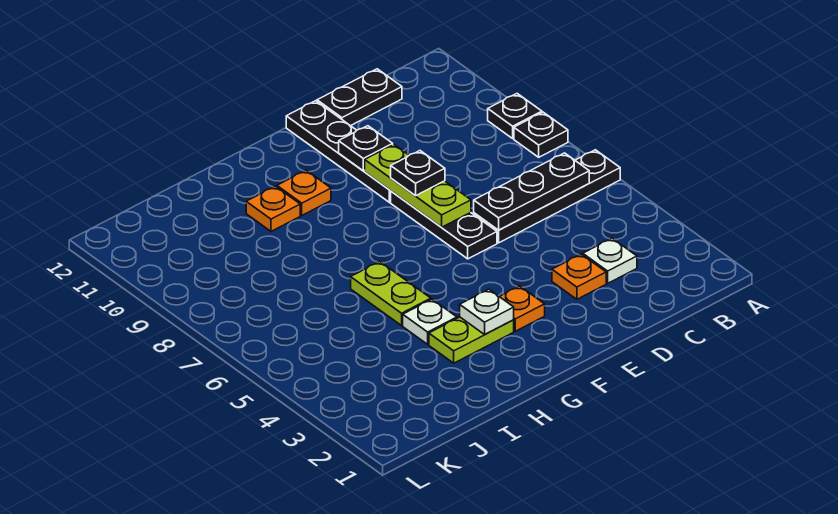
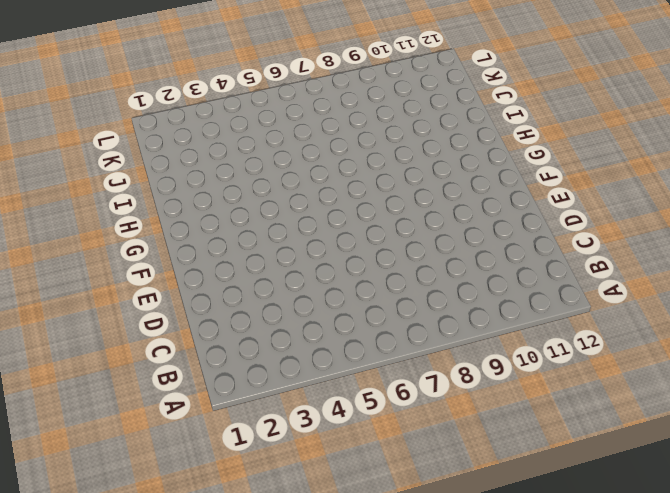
none -> black 1x4 plate [474,150,620,243]
none -> black 1x1 plate [514,112,568,157]
none -> black 1x1 plate [488,94,542,138]

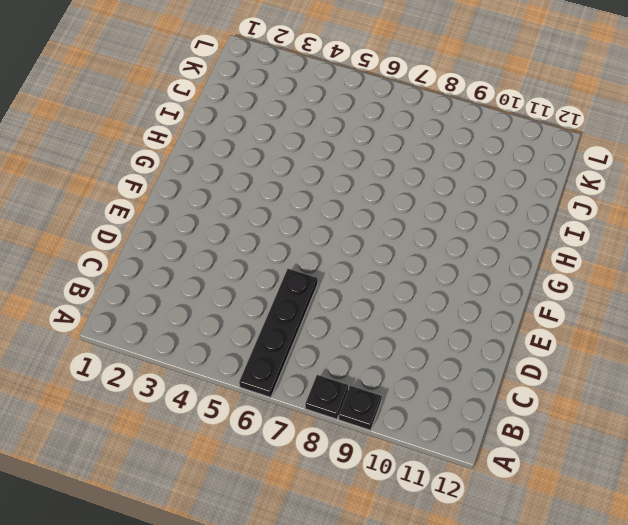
none -> white 1x1 plate [583,238,637,283]
none -> black 1x2 plate [317,69,402,126]
none -> orange 1x1 plate [552,254,606,299]

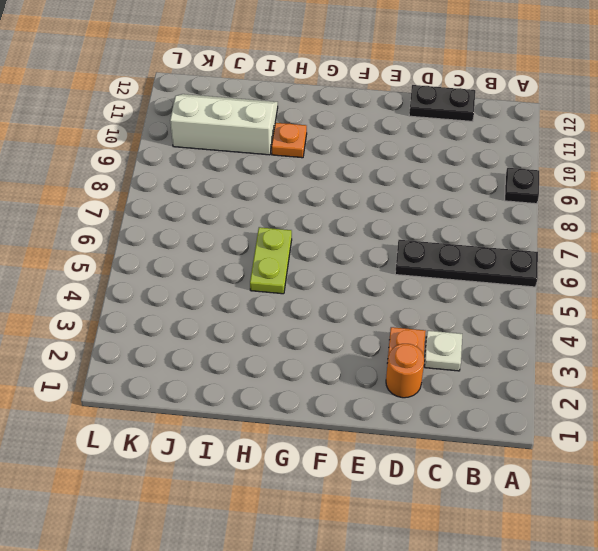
orange 1x1 round brick [386,344,424,398] -> none
white 2x3 slope [170,94,278,155] -> none
none -> black 1x1 plate [514,112,568,157]
none -> black 1x3 plate [391,191,497,259]
none -> black 1x4 plate [286,101,391,202]

